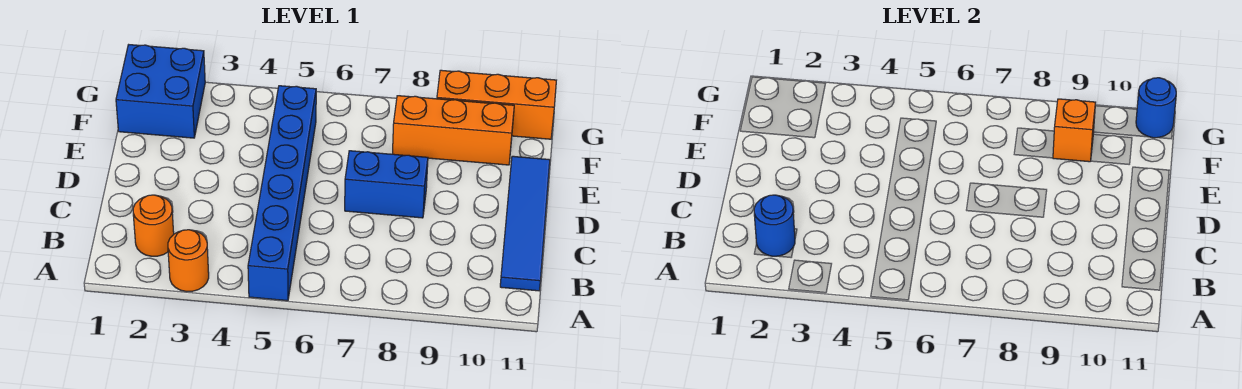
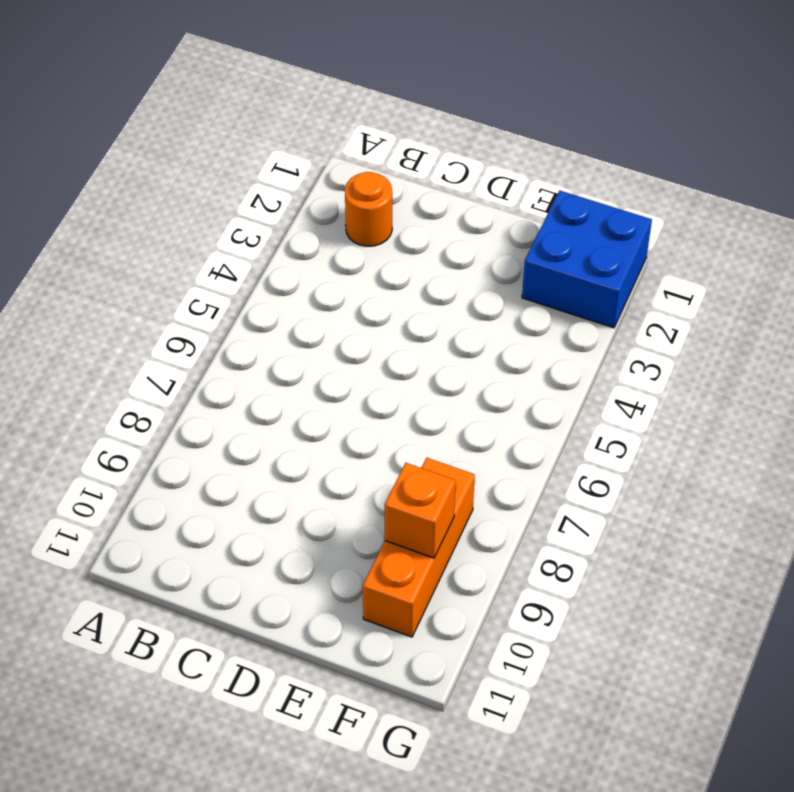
none -> orange 1x1 round brick [168,230,209,292]
none -> blue 1x6 brick [248,86,316,301]

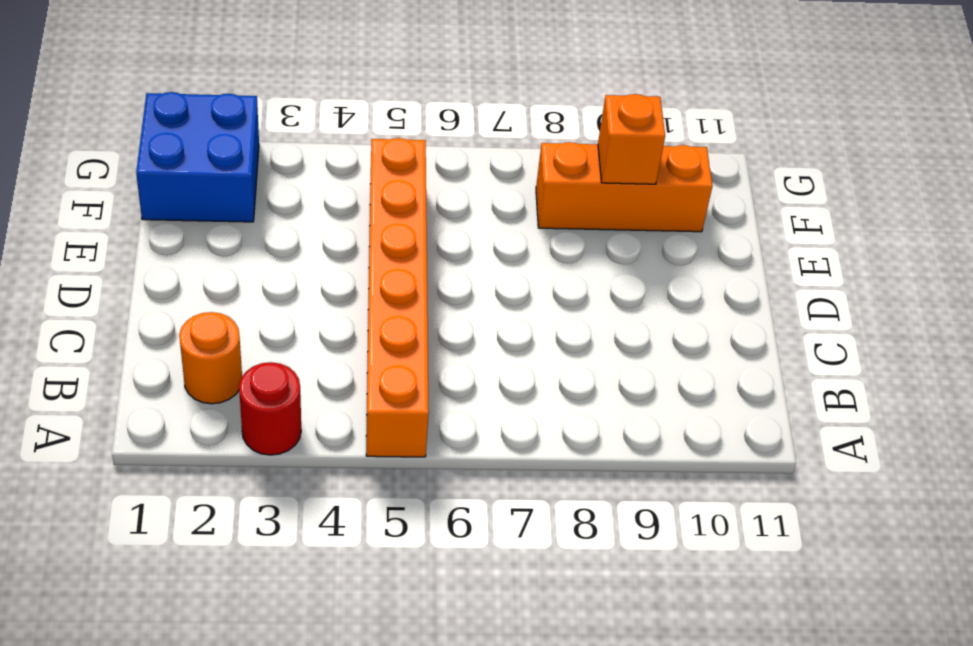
red 1x1 round brick [239,362,301,455] -> orange 1x1 round brick [168,230,209,292]
orange 1x6 brick [366,138,429,457] -> blue 1x6 brick [248,86,316,301]
none -> blue 1x4 tile [500,156,550,291]
none -> blue 1x2 brick [345,151,428,218]

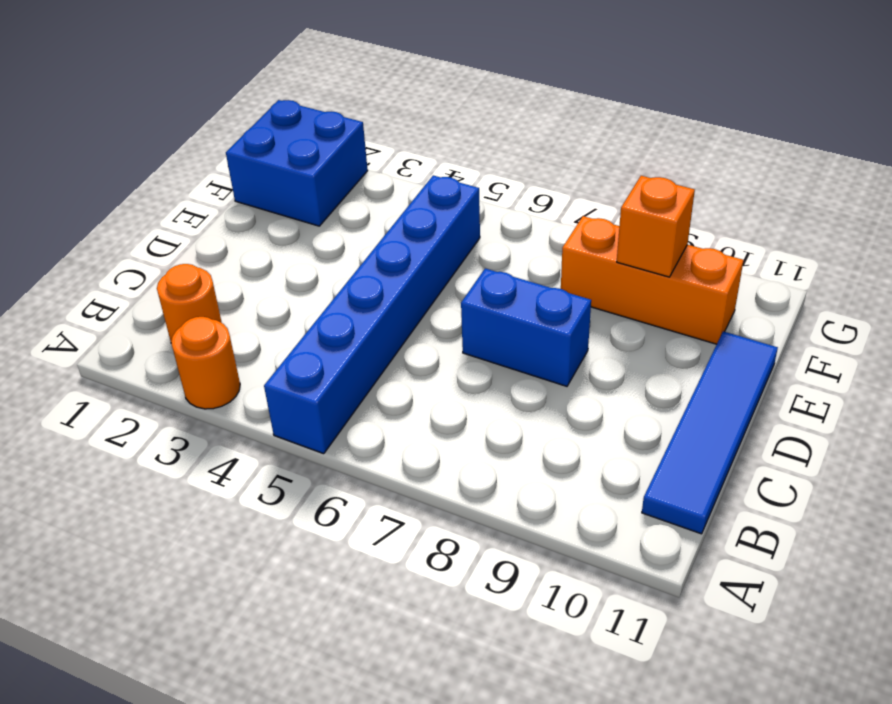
none -> orange 1x3 brick [437,70,556,139]
none -> blue 1x1 round brick [754,195,795,256]

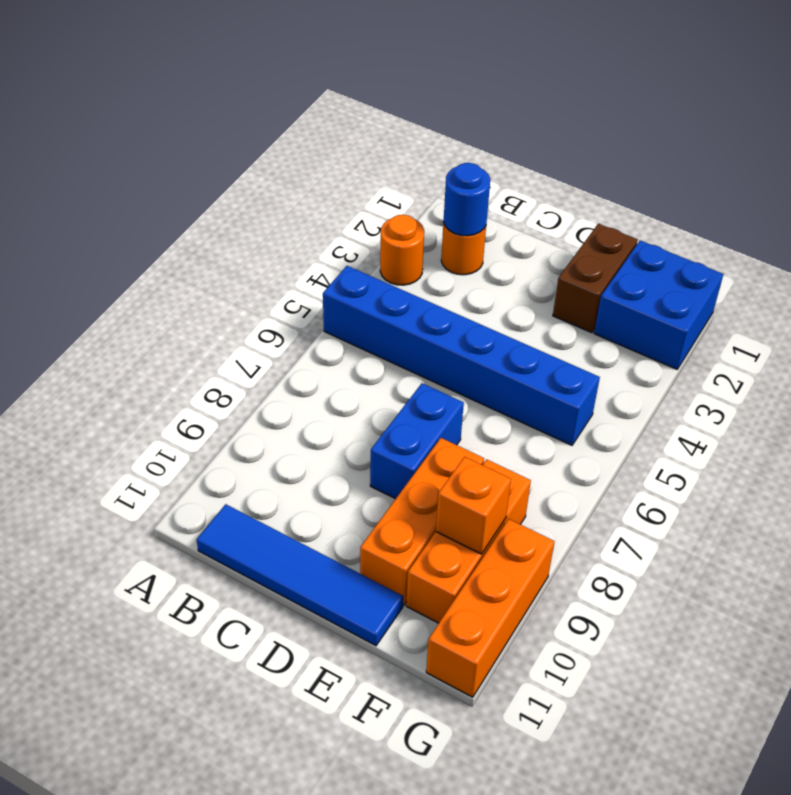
brown 1x2 brick [553,224,638,333] -> none
orange 1x3 brick [360,438,484,605] -> none
none -> blue 1x1 round brick [1136,78,1176,138]

